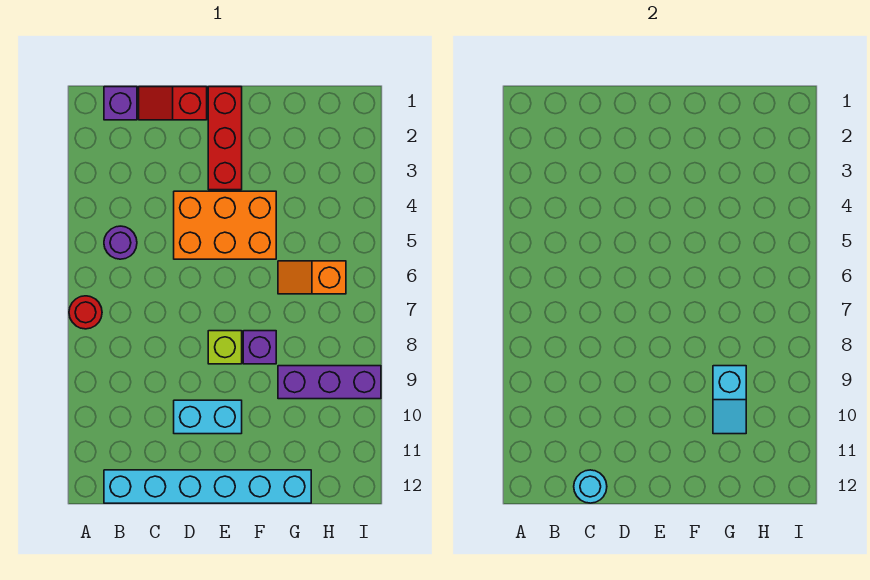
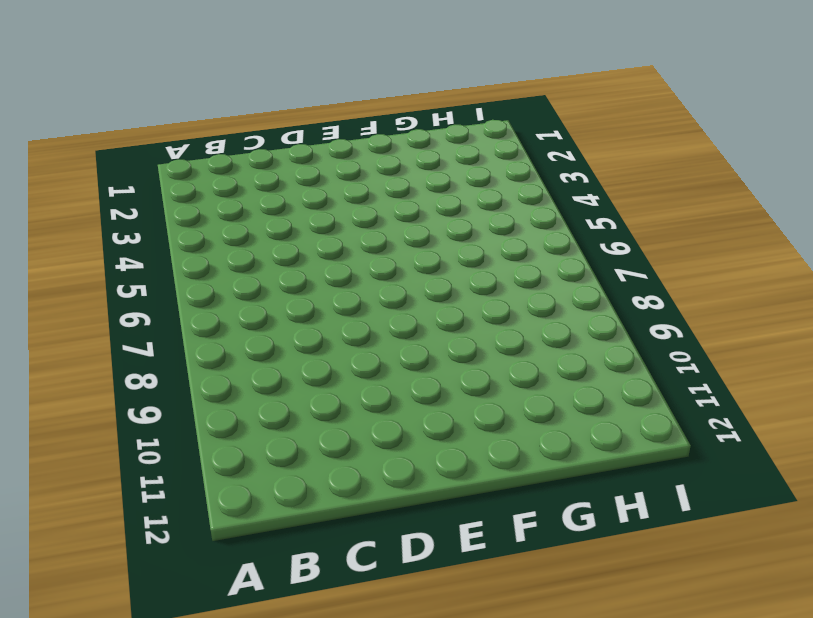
none -> red 1x1 round brick [69,296,102,329]
none -> purple 1x1 brick [104,87,137,120]
none -> purple 1x1 round brick [104,226,137,259]

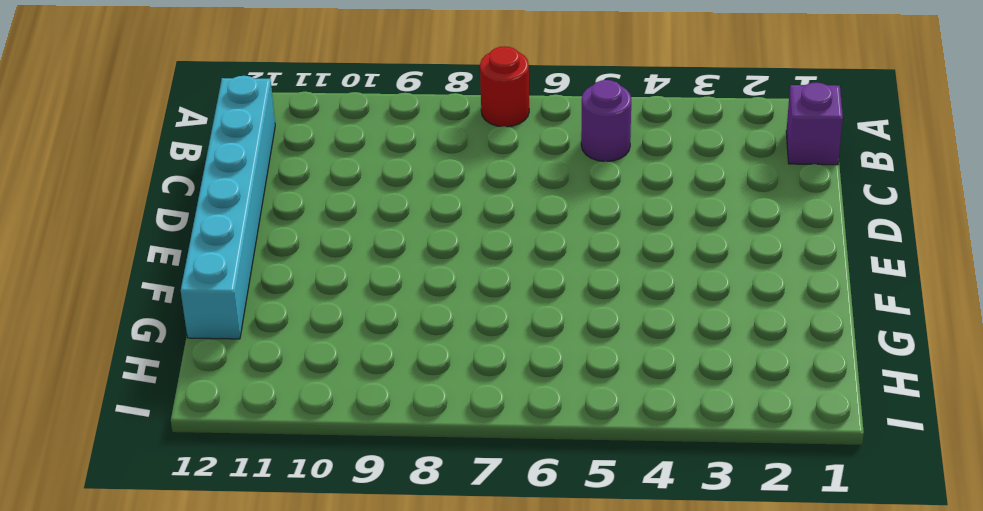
none -> red 1x2 slope [139,87,207,120]
none -> orange 2x3 brick [174,191,276,259]
none -> cyan 1x2 brick [174,400,242,434]

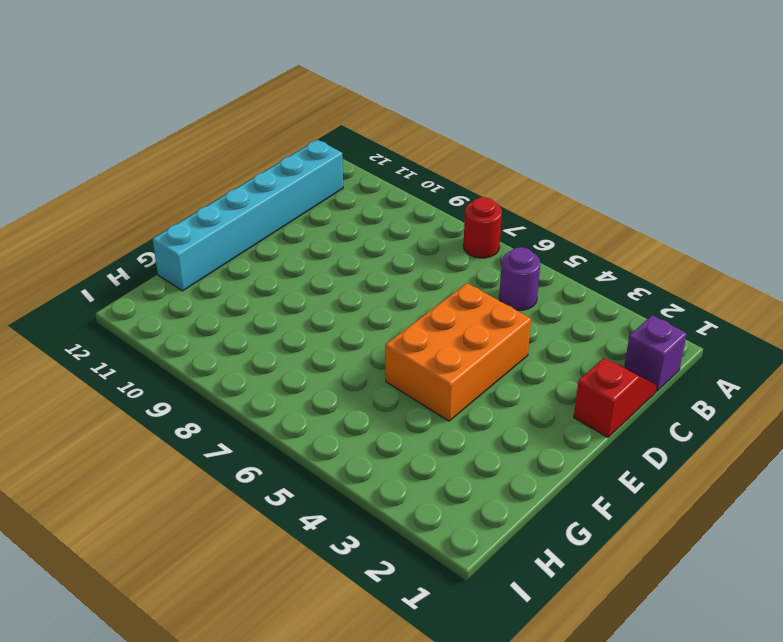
none -> cyan 1x2 brick [174,400,242,434]
none -> red 1x3 brick [208,87,242,190]
none -> lime 1x1 brick [208,331,242,364]

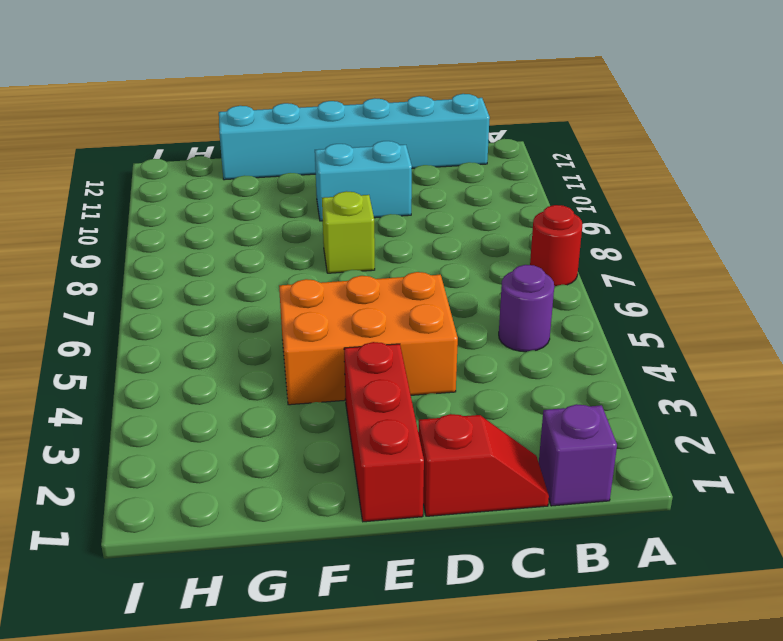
none -> purple 1x1 brick [243,331,276,364]
none -> orange 1x2 slope [278,261,346,294]
none -> purple 1x3 brick [278,366,381,399]

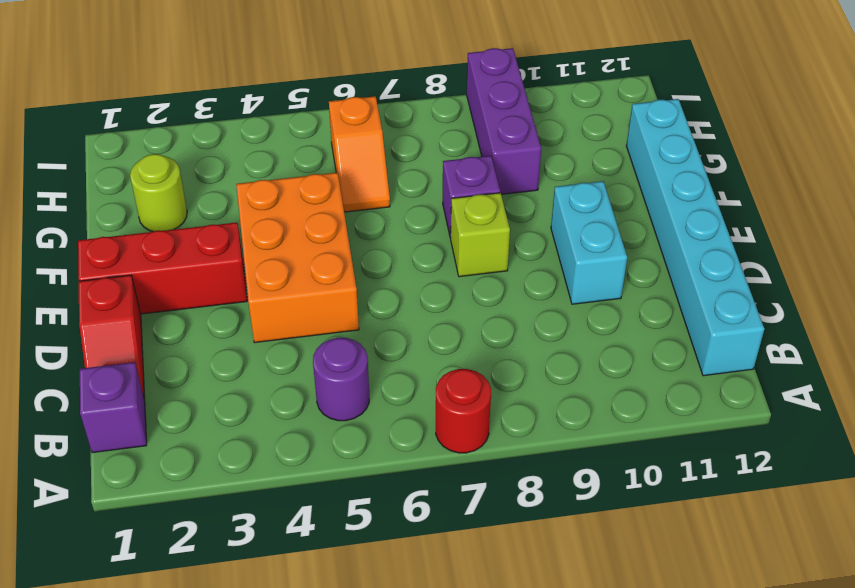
lime 1x1 round brick [130,154,187,232] -> none
none -> cyan 1x1 round brick [574,470,607,503]
none -> cyan 1x2 slope [713,366,746,434]

